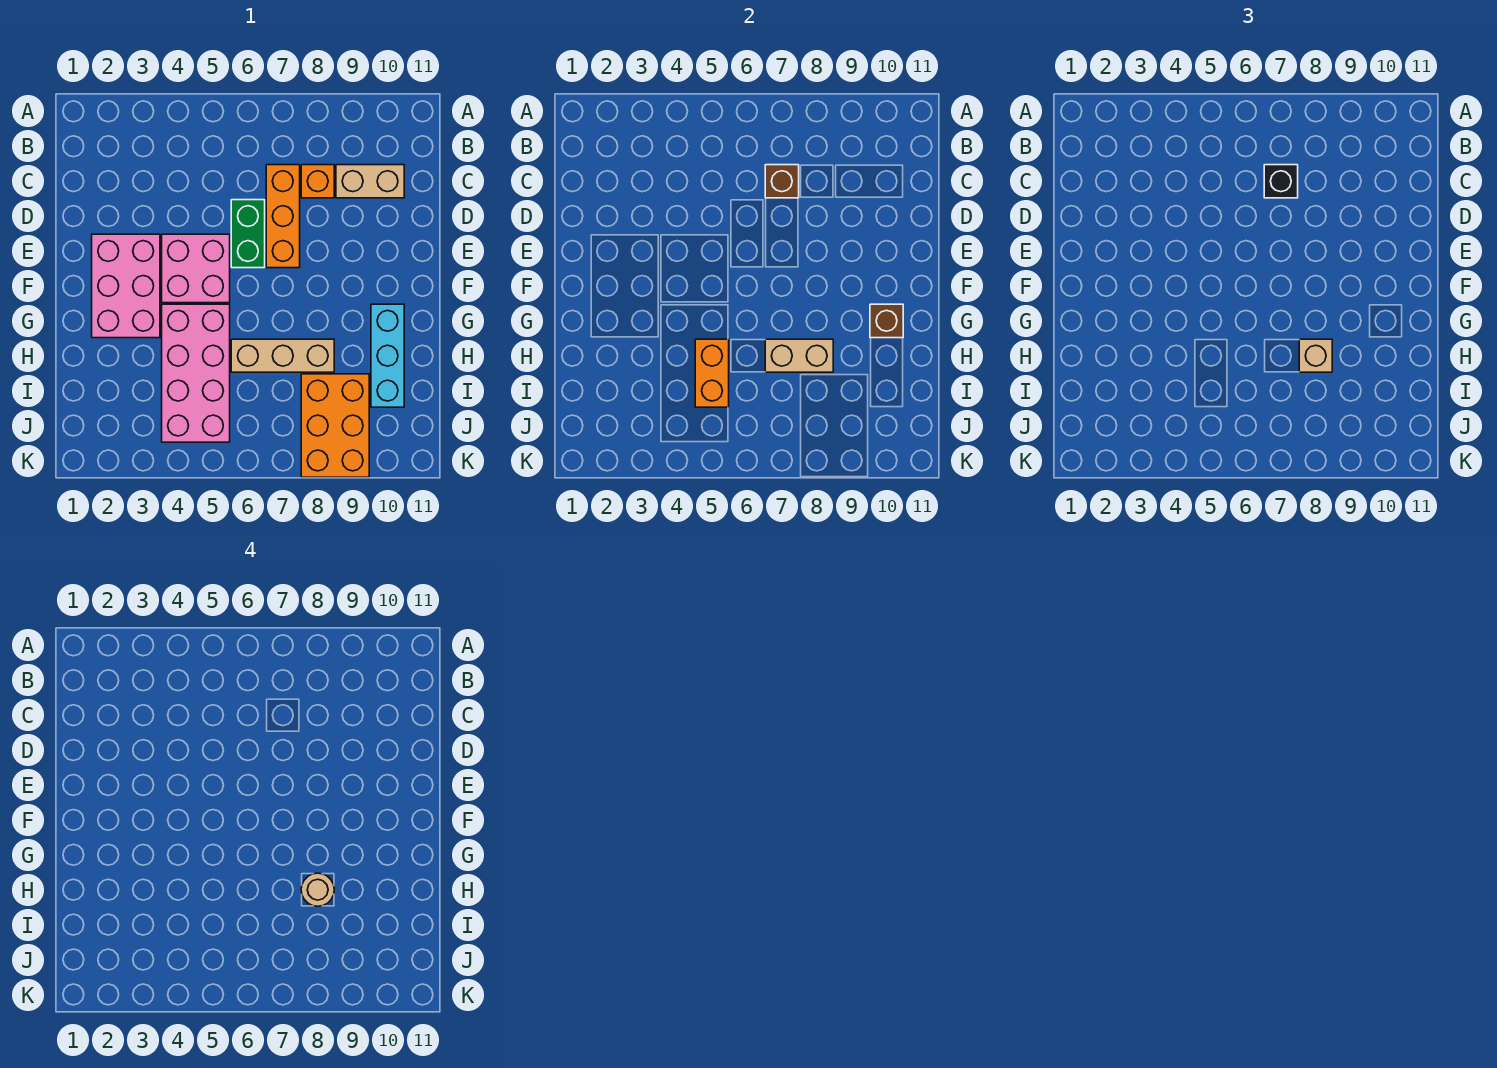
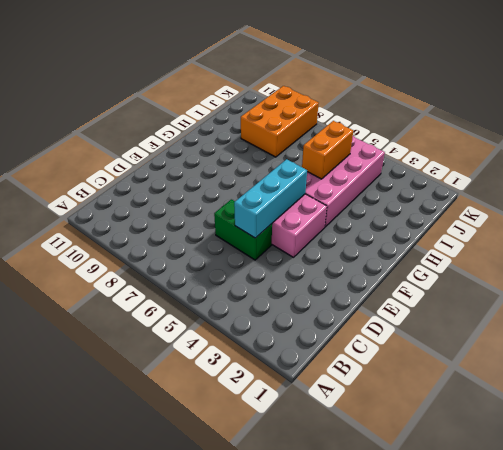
green 1x2 brick [214,199,272,260] -> green 1x2 brick turned to [231,200,265,268]
cyan 1x3 brick [234,159,307,238] -> cyan 1x3 brick moved to [371,304,404,407]
none -> orange 1x3 brick [266,165,300,268]
none -> orange 1x1 brick [301,165,334,198]
none -> tan 1x2 brick [336,165,404,198]

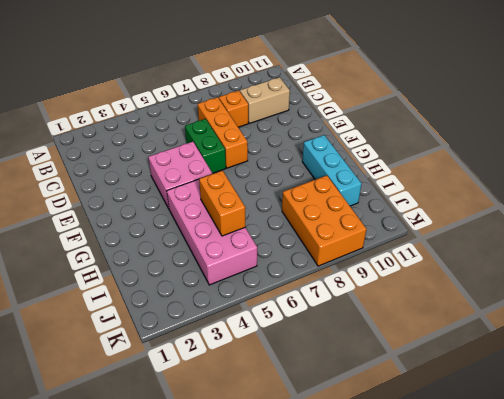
none -> pink 2x3 brick [92,234,160,338]
none -> tan 1x3 brick [231,339,334,372]
none -> brown 1x1 brick [765,165,799,198]

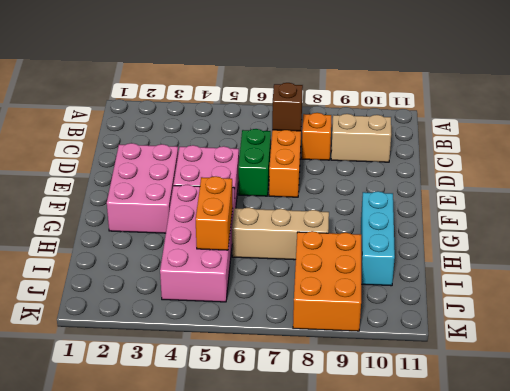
none -> brown 1x1 brick [870,304,903,338]
none -> tan 1x2 brick [765,339,833,372]
none -> black 1x1 brick [1264,165,1298,198]

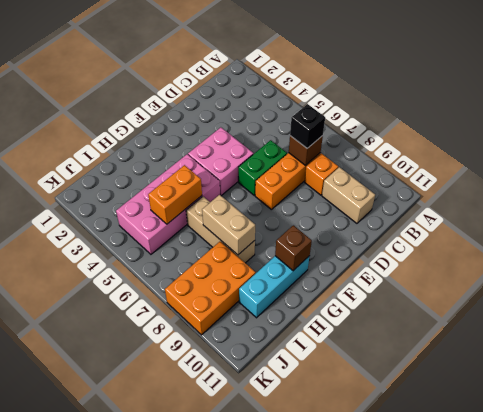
none -> pink 2x3 brick [92,234,160,338]
none -> tan 1x1 brick [1299,339,1332,372]
none -> tan 1x1 round brick [301,873,334,906]

